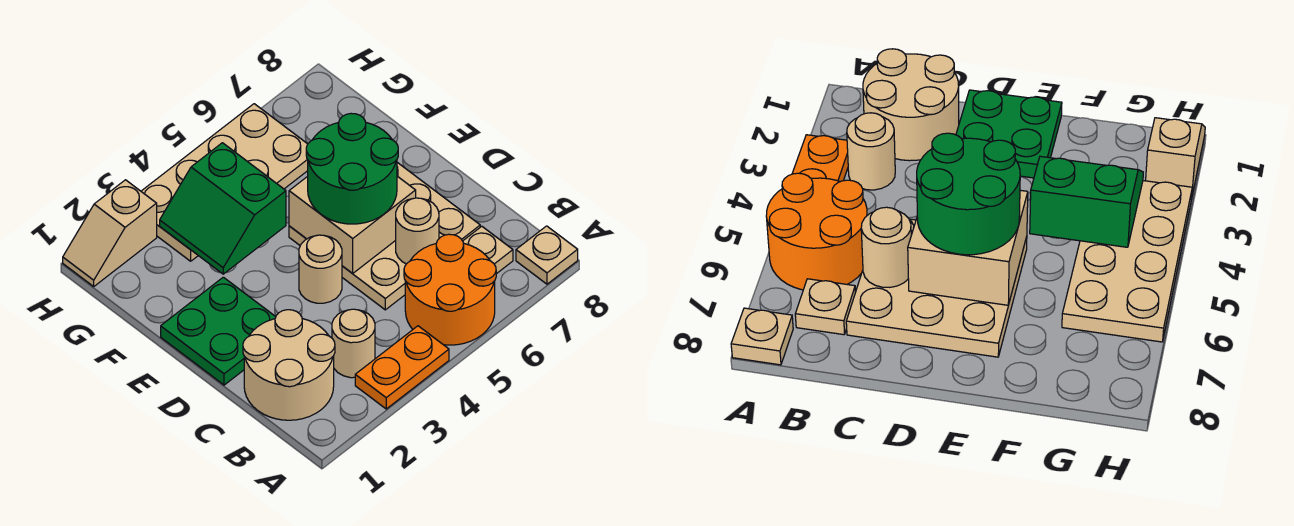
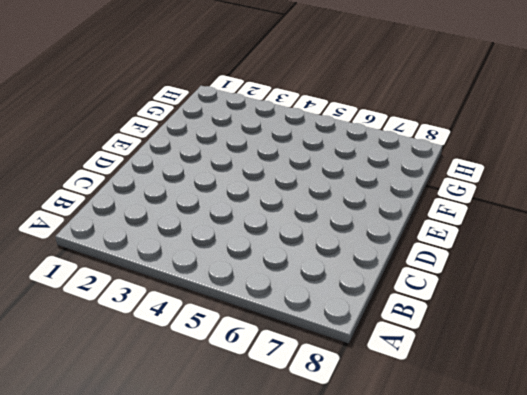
none -> orange 1x2 plate [355,326,449,409]
none -> orange 2x2 round brick [404,234,496,345]
none -> tan 1x1 plate [516,226,578,284]

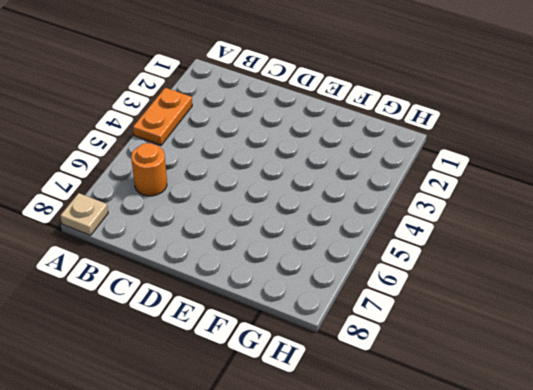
orange 1x1 round brick [131,143,167,196] -> orange 2x2 round brick [404,234,496,345]
none -> tan 2x2 round brick [243,310,335,420]
none -> tan 1x1 round brick [332,309,375,378]
none -> tan 1x1 plate [463,226,513,274]

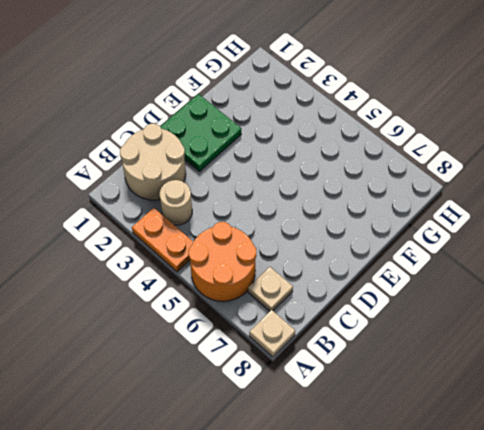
none -> tan 3x3 plate [289,162,480,310]
none -> tan 1x1 round brick [299,235,342,303]
none -> tan 2x4 plate [141,104,308,261]

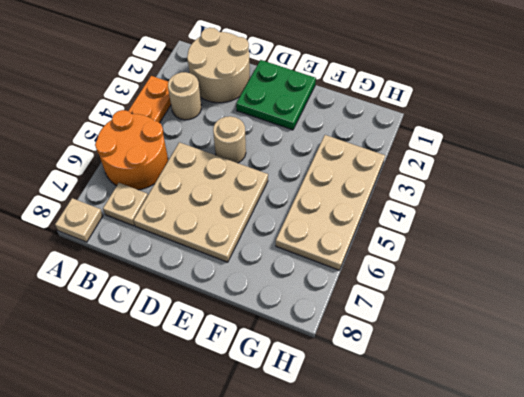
none -> tan 1x2 slope [63,180,157,286]
none -> tan 1x1 round brick [396,198,439,264]
none -> tan 2x2 brick [289,176,416,273]

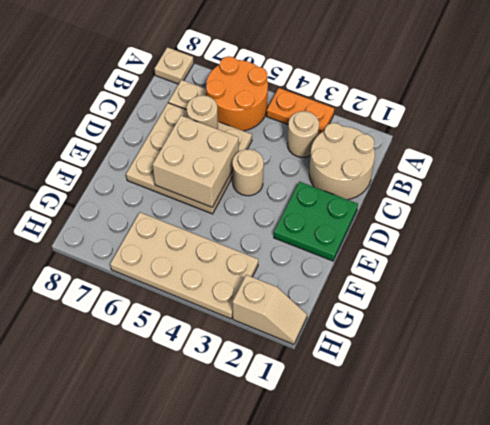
none -> green 2x2 slope [160,143,286,274]
none -> green 2x2 round brick [306,113,398,224]

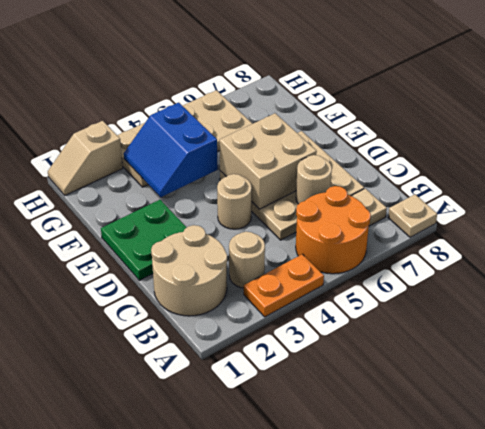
blue 2x2 slope [124,103,218,197] -> green 2x2 slope [160,143,286,274]
none -> green 2x2 round brick [306,113,398,224]

